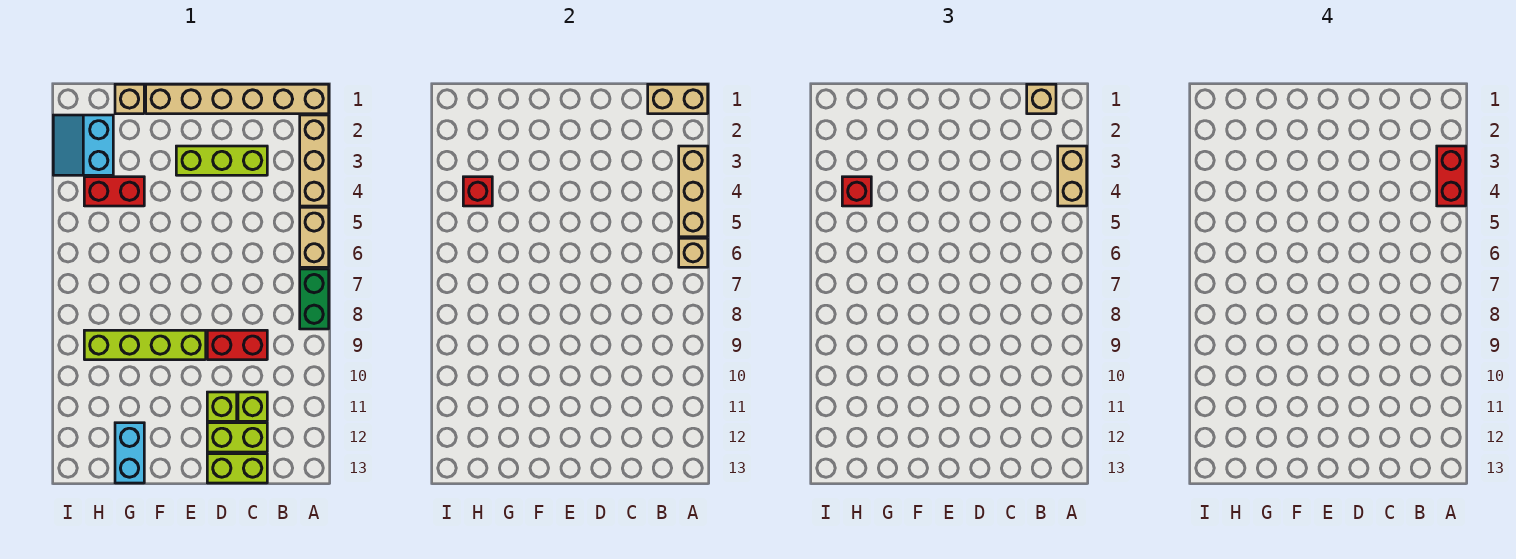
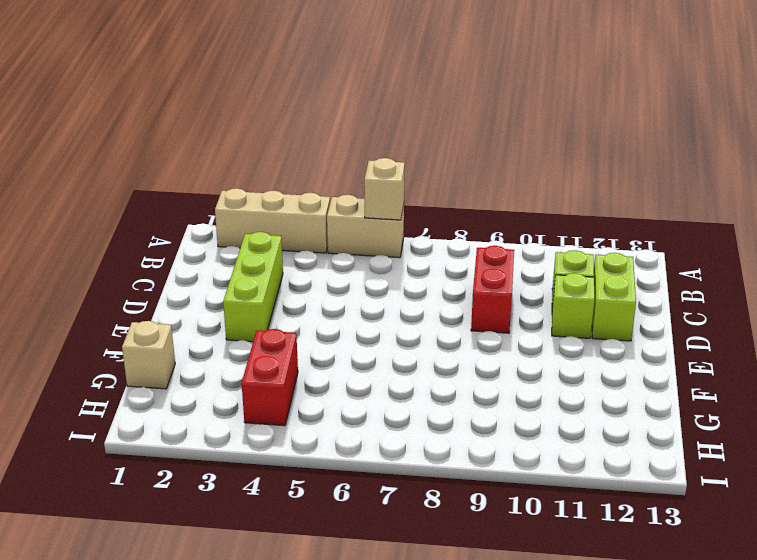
none -> tan 1x6 brick [146,84,329,114]
none -> green 1x2 brick [300,269,329,329]
none -> lime 1x2 brick [207,454,267,483]

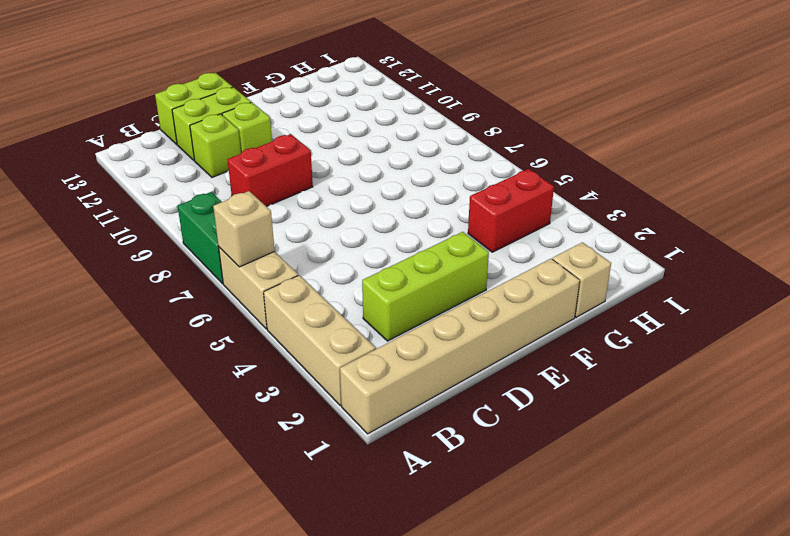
none -> lime 1x4 brick [84,330,206,360]
none -> cyan 1x2 brick [115,423,144,483]
none -> cyan 2x2 slope [53,115,113,175]

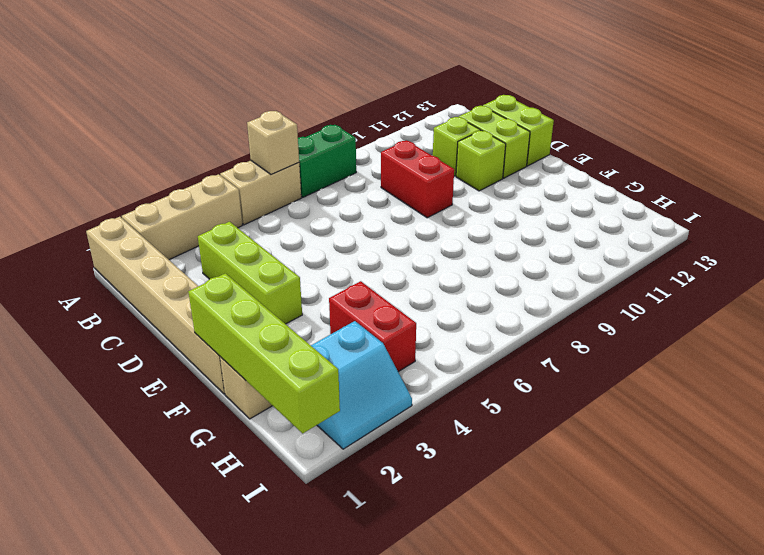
lime 1x4 brick [188,273,340,434] -> lime 1x4 brick moved to [84,330,206,360]
none -> cyan 1x2 brick [115,423,144,483]
none -> tan 1x2 brick [648,84,708,114]
none -> tan 1x3 brick [679,146,708,237]

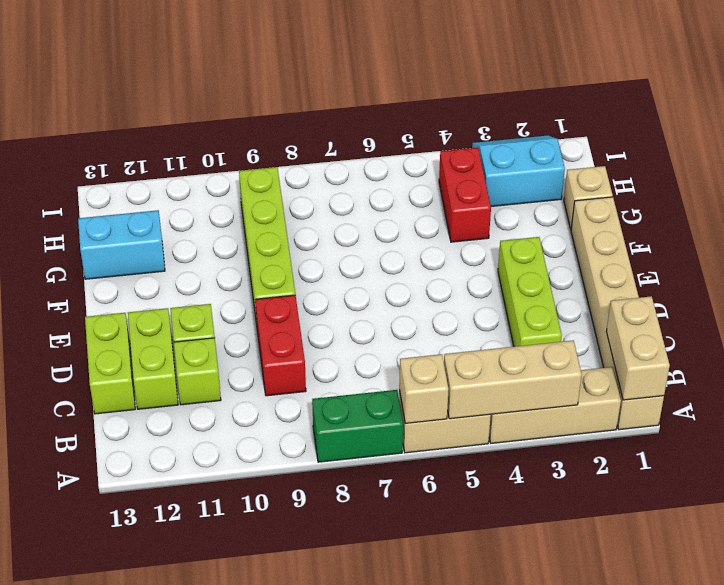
none -> red 1x1 brick [463,177,492,206]
none -> tan 1x2 brick [1058,146,1087,206]
none -> tan 1x1 brick [1027,84,1056,114]

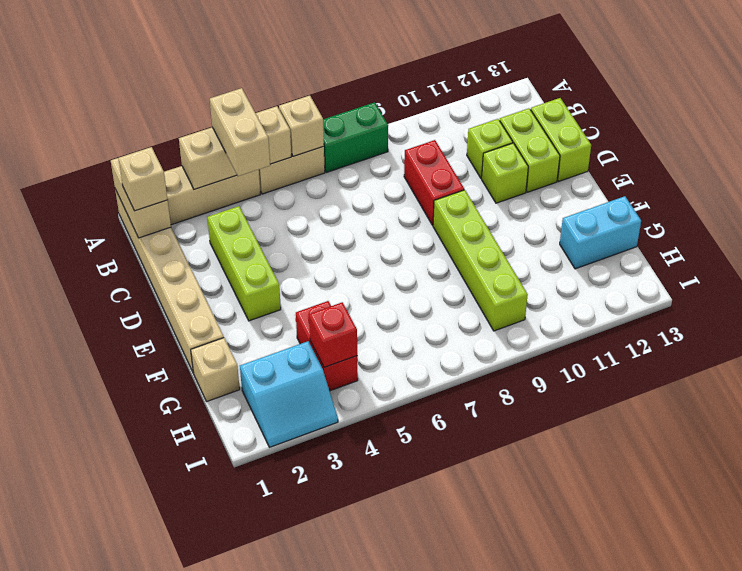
tan 1x2 brick [210,88,270,176] -> tan 1x2 brick turned to [1058,146,1087,206]
none -> red 1x1 brick [842,177,871,206]
none -> red 1x2 brick [1437,146,1466,206]

